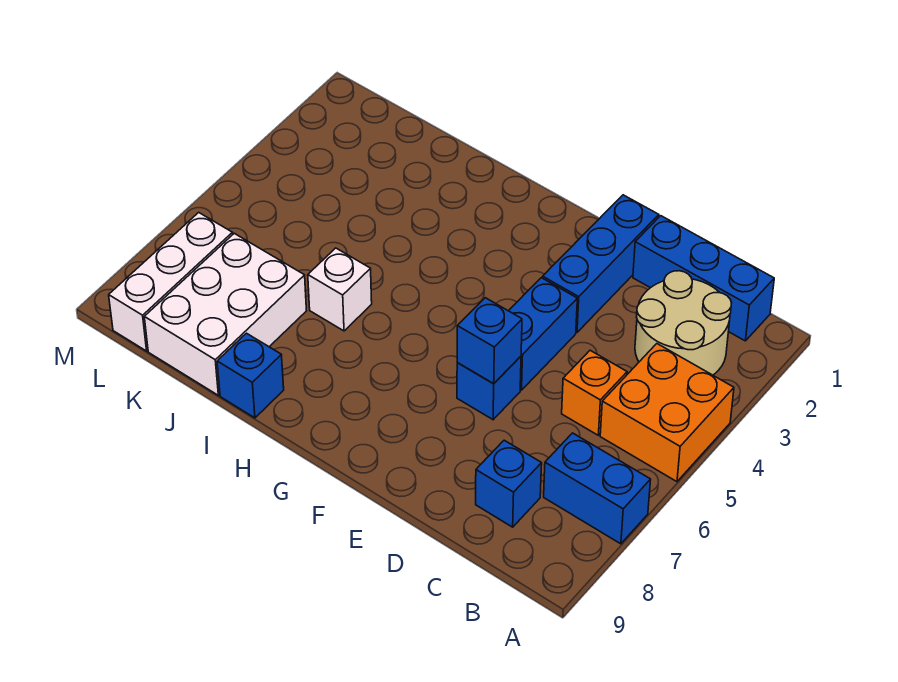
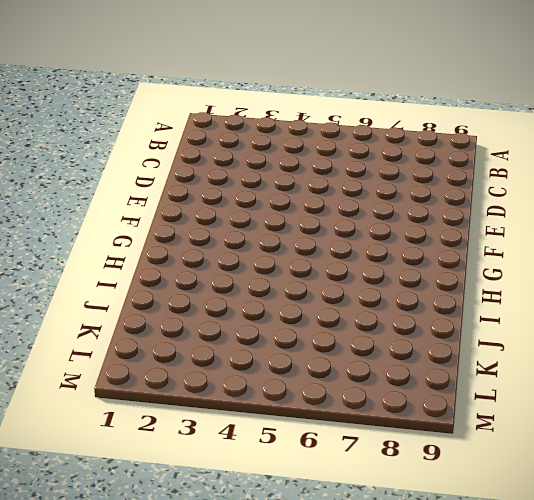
none -> orange 2x2 brick [600,344,734,482]
none -> blue 1x2 brick [544,433,651,544]
none -> blue 1x3 brick [633,216,774,341]

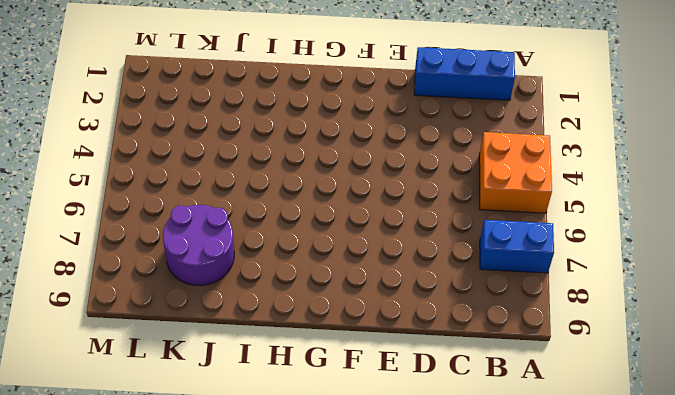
purple 2x2 round brick [163,205,234,285] -> white 2x3 brick [144,233,306,395]
none -> tan 2x2 round brick [635,271,731,375]
none -> orange 1x1 brick [562,350,627,435]
none -> blue 1x1 brick [476,440,542,527]

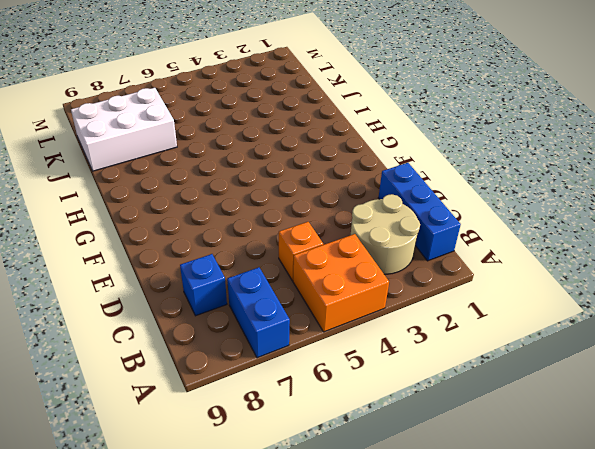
none -> blue 1x3 brick [543,195,659,332]
none -> blue 1x2 brick [509,278,577,390]
none -> blue 1x1 brick [457,356,521,420]

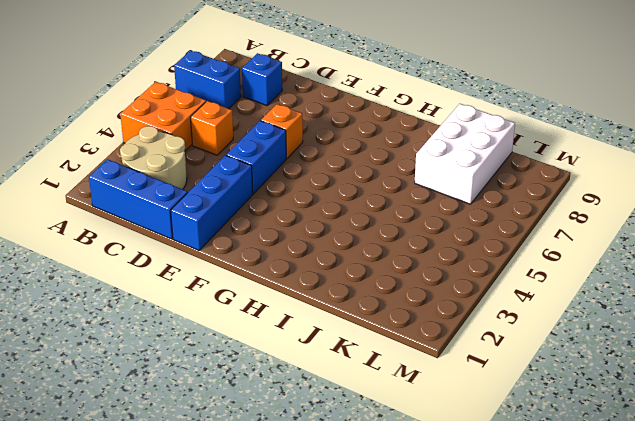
orange 1x1 brick [261,104,303,158] -> blue 1x1 brick [457,356,521,420]
none -> white 1x1 brick [308,248,372,331]
none -> blue 1x1 brick [217,333,284,418]
none -> white 1x3 brick [109,213,233,351]

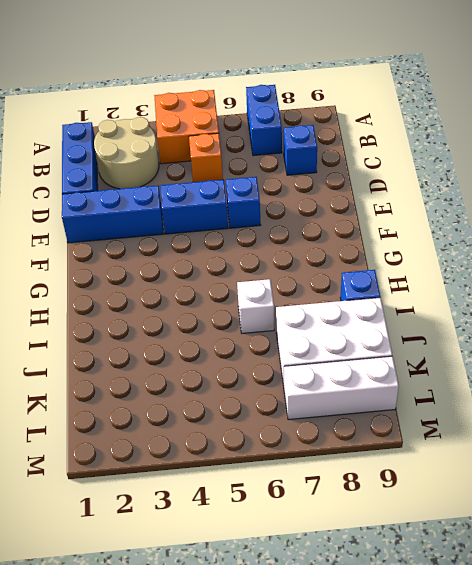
none -> blue 1x1 brick [457,298,522,383]

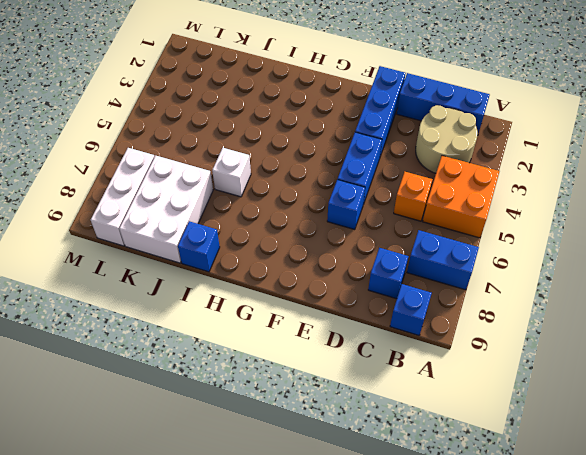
blue 1x1 brick [390,284,432,335] -> blue 1x1 brick moved to [457,298,522,383]

